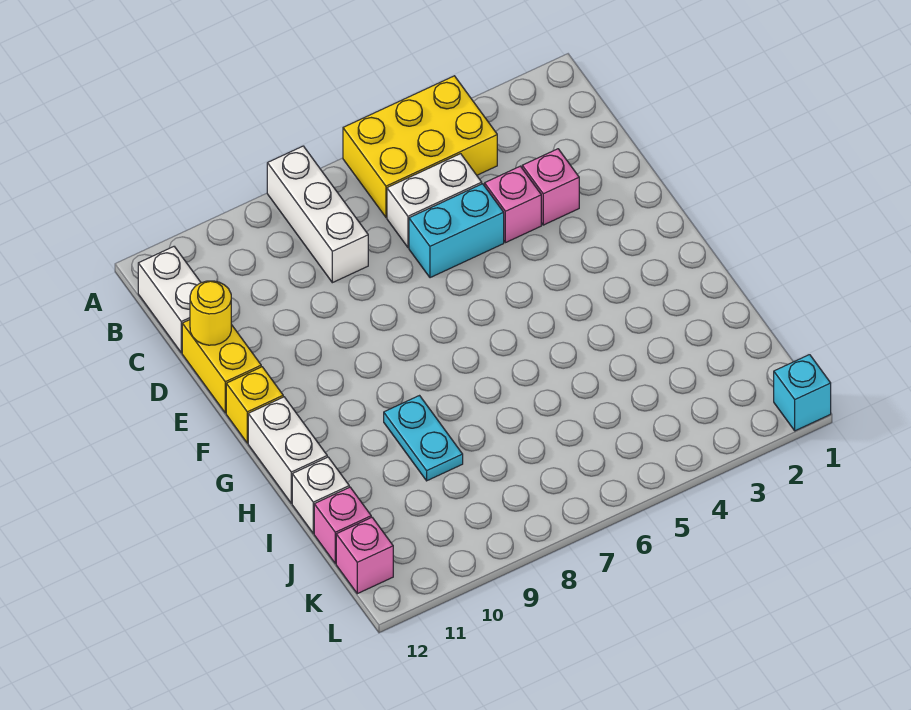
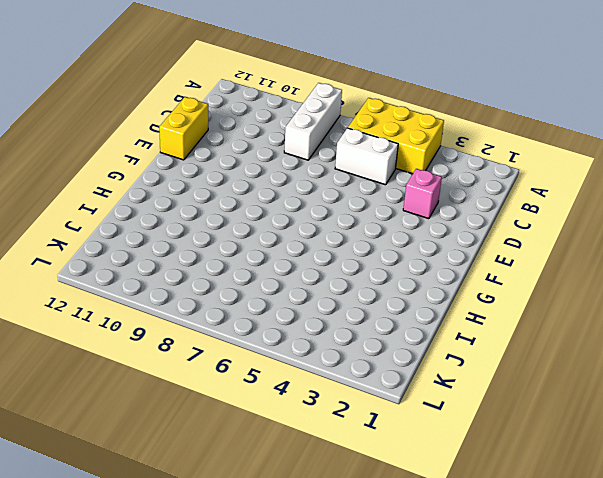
none -> white 1x2 brick [138,247,201,353]
none -> pink 1x1 brick [485,166,541,243]
none -> cyan 1x2 brick [409,184,504,278]

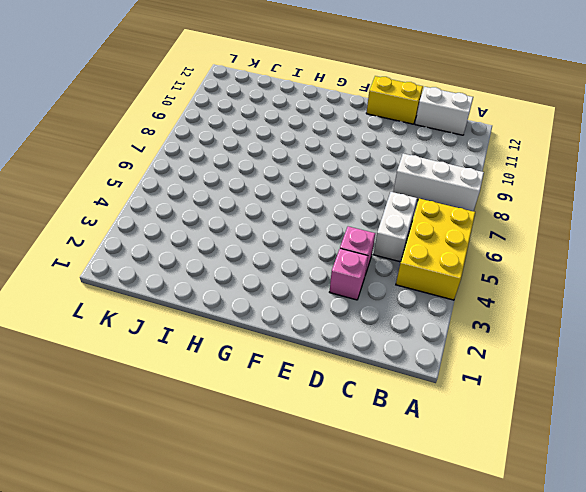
none -> cyan 1x2 brick [409,184,504,278]
none -> yellow 1x1 brick [226,367,283,443]
none -> white 1x2 brick [248,397,327,503]

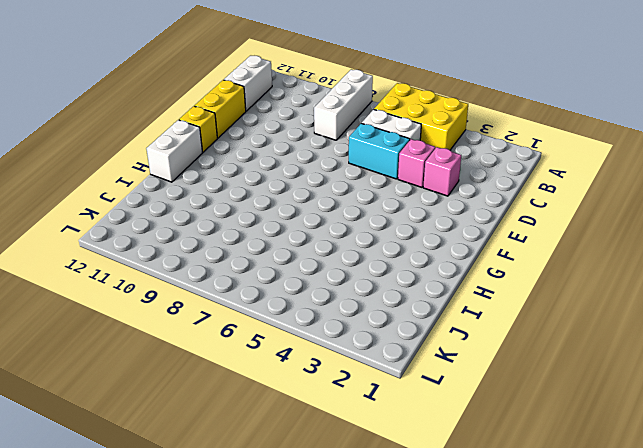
none -> cyan 1x2 plate [384,396,463,481]
none -> white 1x1 brick [292,457,349,533]
none -> pink 1x1 brick [314,487,371,563]

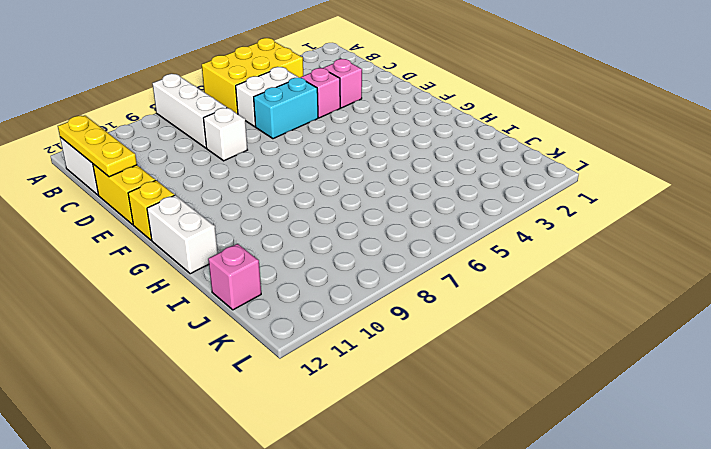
yellow 1x3 plate [58,116,137,177] -> yellow 1x1 round brick [190,281,231,345]
white 1x1 brick [203,108,247,161] -> white 1x1 brick moved to [292,457,349,533]
none -> cyan 1x2 plate [384,396,463,481]
none -> pink 1x1 brick [336,517,393,594]
none -> cyan 1x1 brick [774,355,831,431]

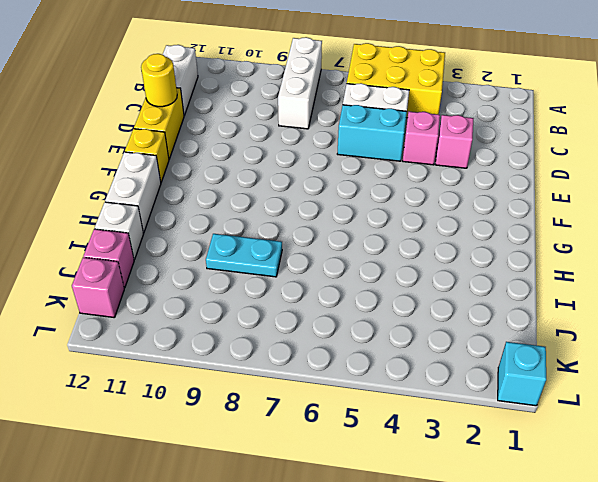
cyan 1x2 plate [206,234,282,277] -> cyan 1x2 plate turned to [384,396,463,481]

